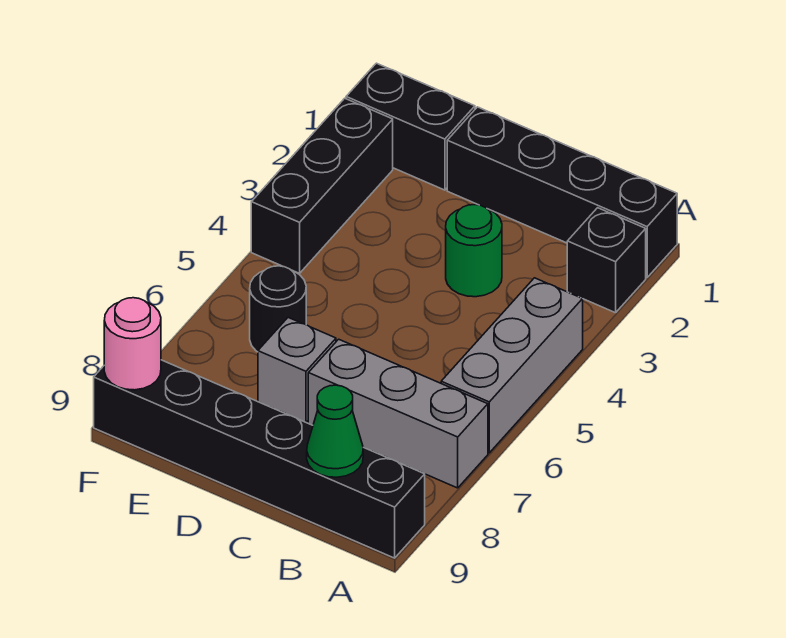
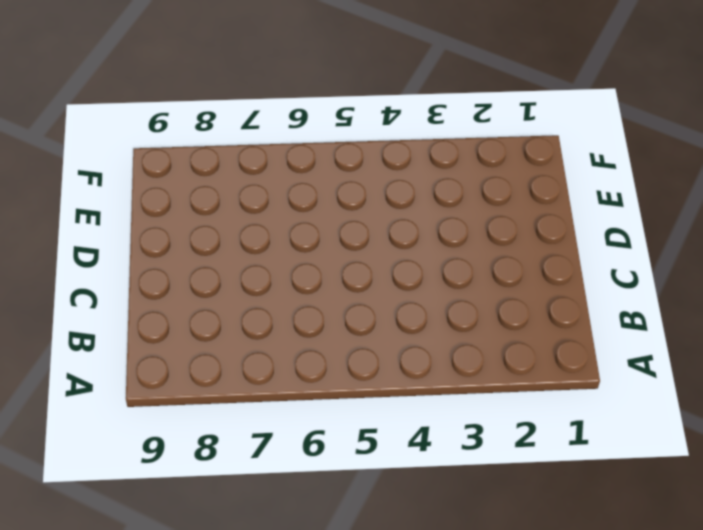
none -> black 1x4 brick [447,107,677,278]
none -> black 1x1 brick [567,208,646,313]
none -> grey 1x3 brick [441,278,583,453]

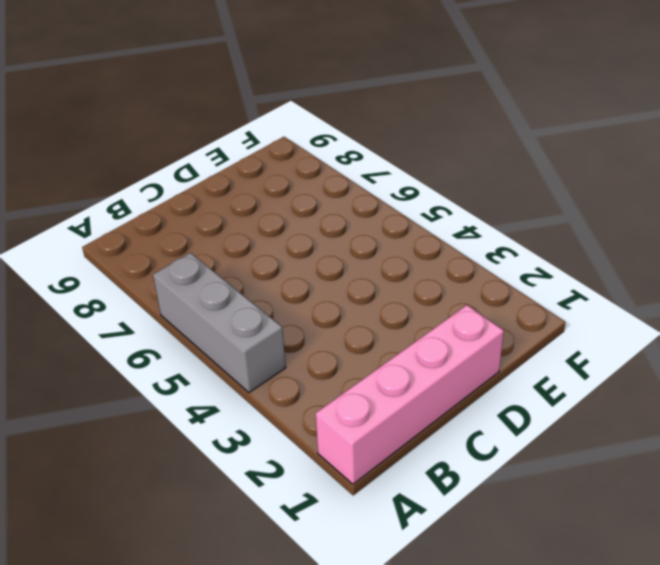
pink 1x4 brick [316,305,504,484] -> black 1x4 brick [447,107,677,278]
none -> black 1x1 brick [567,208,646,313]
none -> grey 1x3 brick [308,339,488,488]
none -> black 1x6 brick [94,360,425,558]

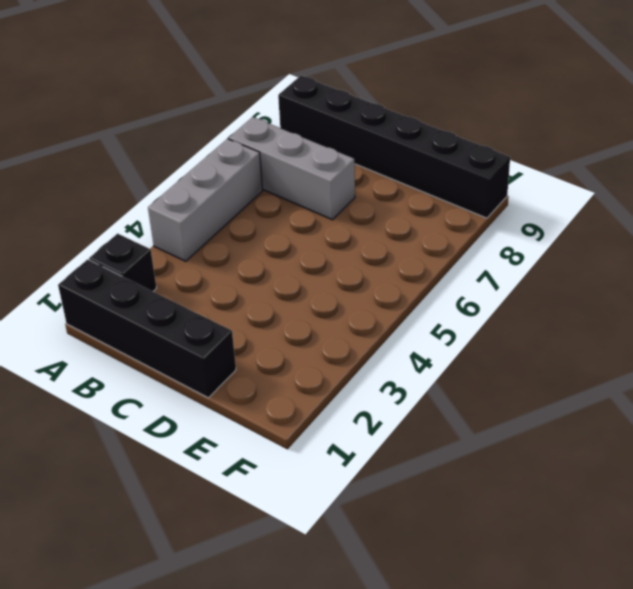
none -> green 1x1 round brick [446,205,502,297]
none -> grey 1x1 brick [258,318,336,422]
none -> black 1x2 brick [346,63,475,190]

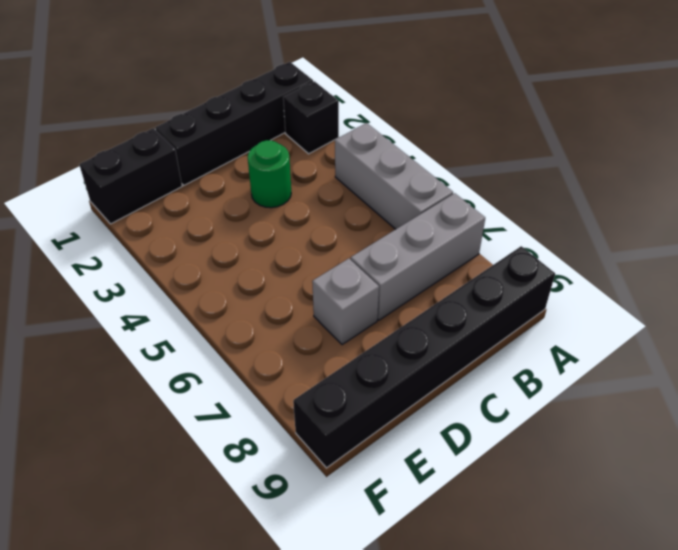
none -> black 1x1 round brick [250,266,306,352]
none -> black 1x3 brick [251,98,393,273]
none -> green 1x1 cone [307,385,363,477]

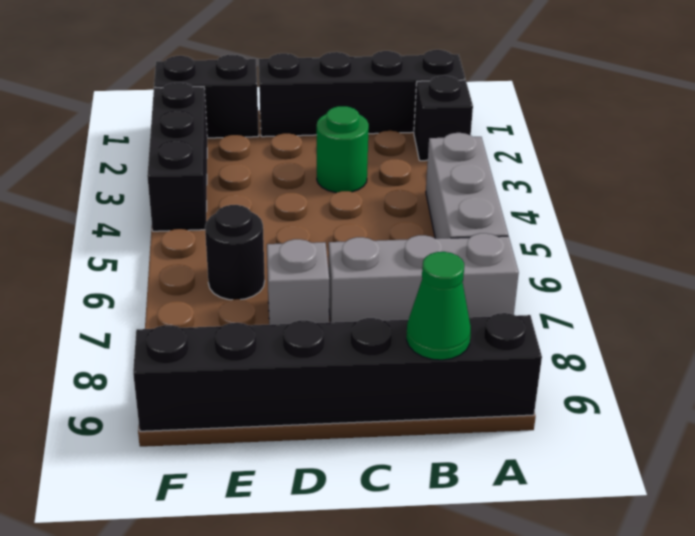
none -> pink 1x1 round brick [104,298,161,390]

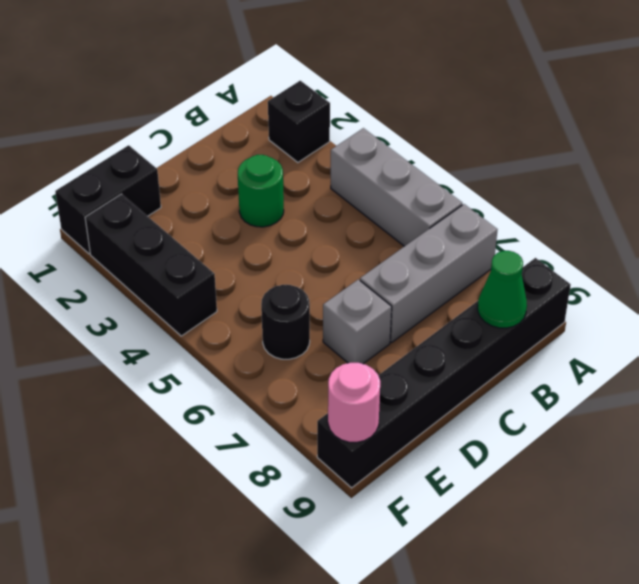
none -> black 1x4 brick [447,107,677,278]

